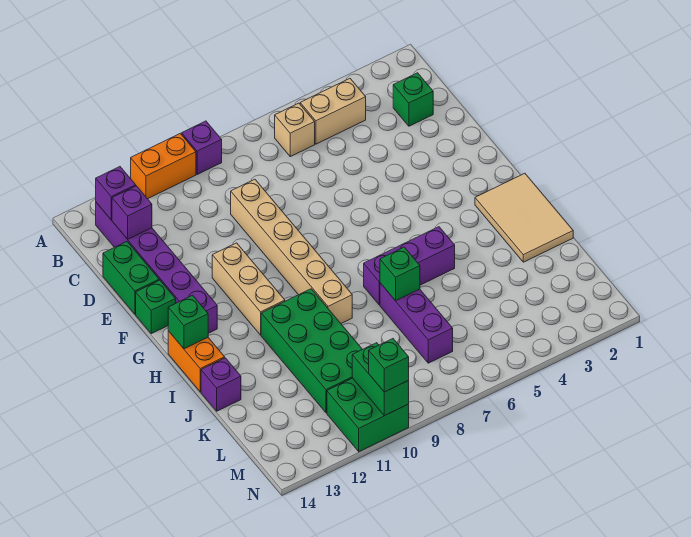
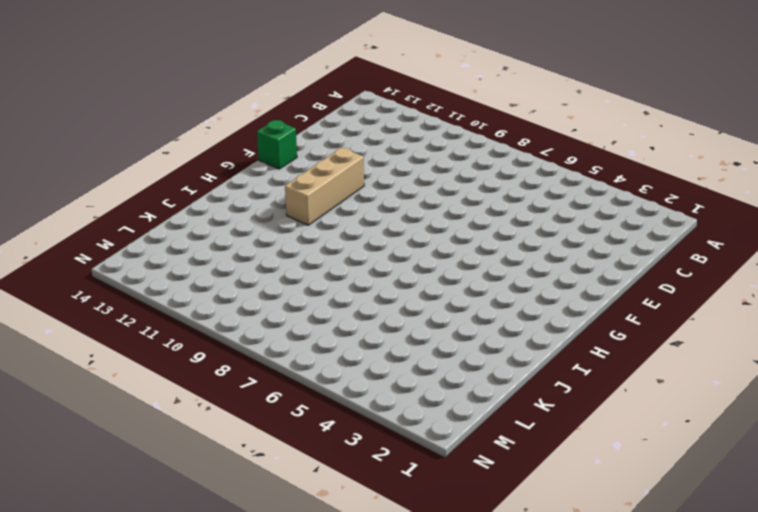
none -> purple 1x1 brick [182,121,222,174]
none -> orange 1x2 brick [131,133,196,199]
none -> tan 1x2 brick [300,79,366,144]

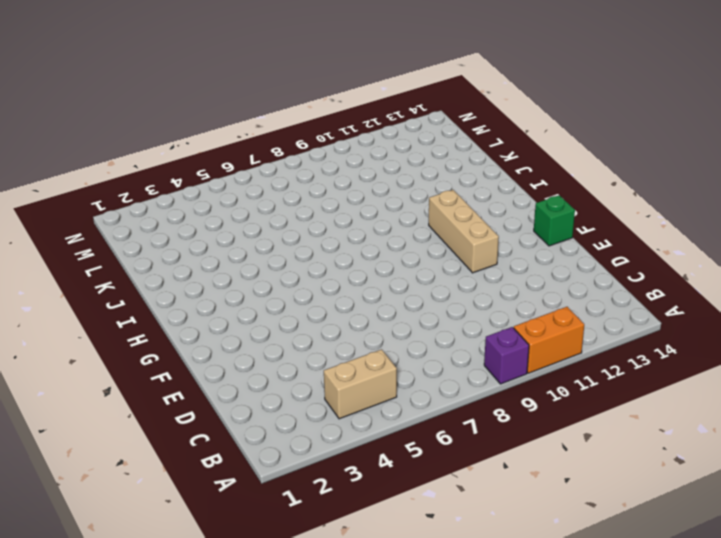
none -> tan 1x1 brick [275,103,315,157]
none -> purple 1x6 brick [96,203,217,333]
none -> green 1x1 brick [393,73,433,126]

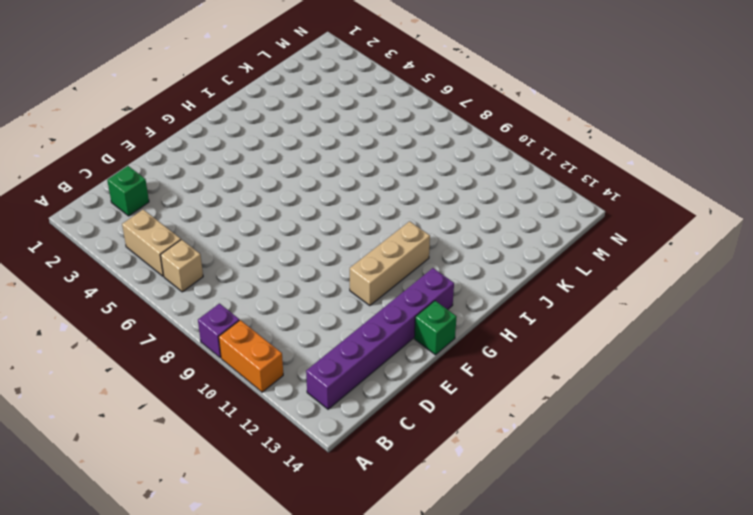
none -> tan 1x6 brick [231,179,352,323]
none -> green 1x2 brick [103,242,159,314]
none -> tan 2x3 tile [475,173,573,262]

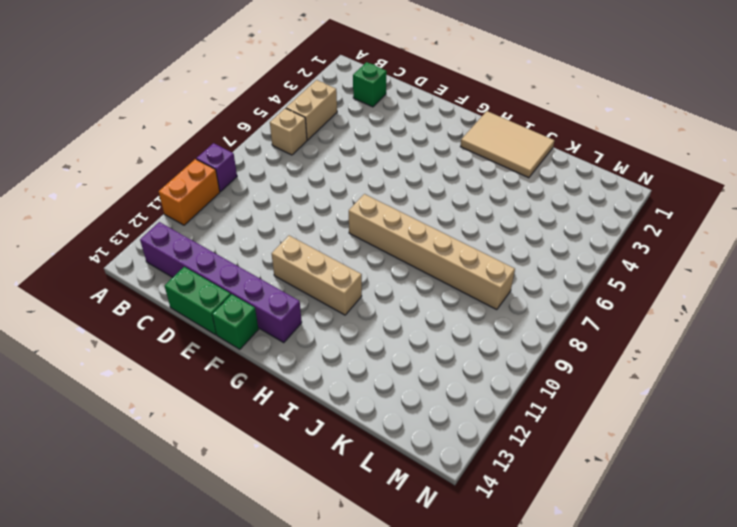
tan 1x6 brick [349,194,515,310] -> tan 1x6 brick moved to [231,179,352,323]
none -> orange 1x2 brick [168,331,225,392]
none -> purple 1x3 brick [364,227,455,305]
none -> green 2x4 brick [261,289,362,413]

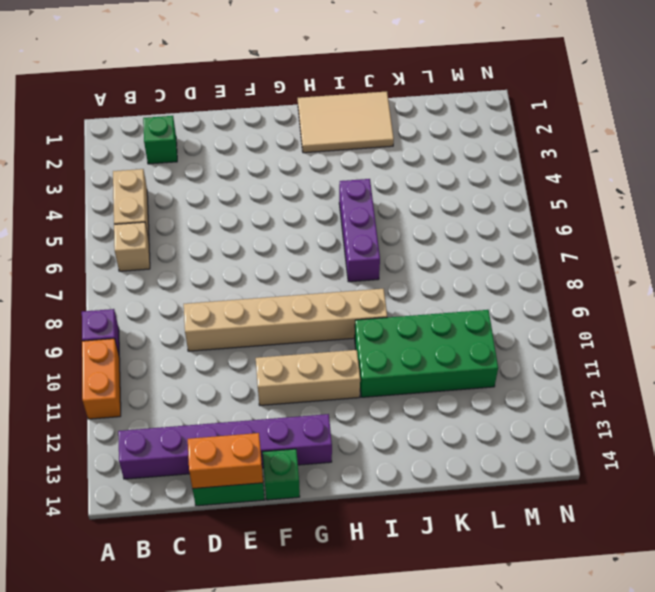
orange 1x2 brick [188,433,263,489] -> orange 1x2 brick moved to [168,331,225,392]
none -> purple 1x3 brick [380,283,453,363]
none -> purple 1x1 brick [201,358,241,411]
none -> green 2x2 brick [327,378,409,452]

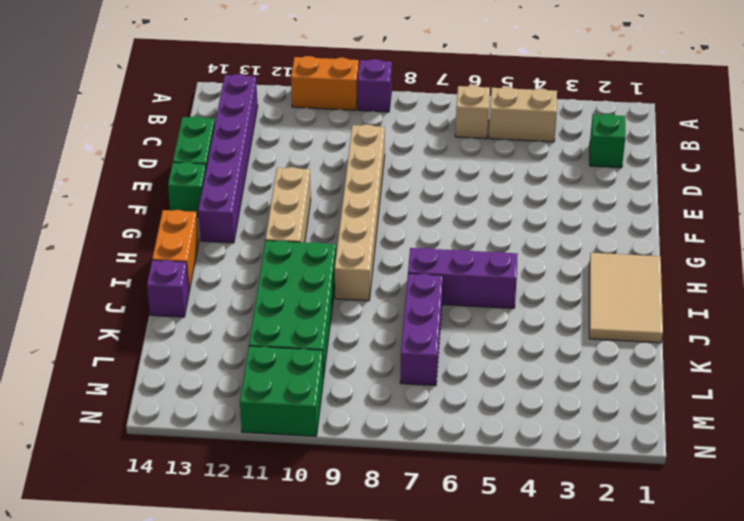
none -> purple 1x1 brick [96,167,136,220]
none -> purple 1x1 brick [112,186,152,239]
none -> green 1x1 brick [168,295,208,349]

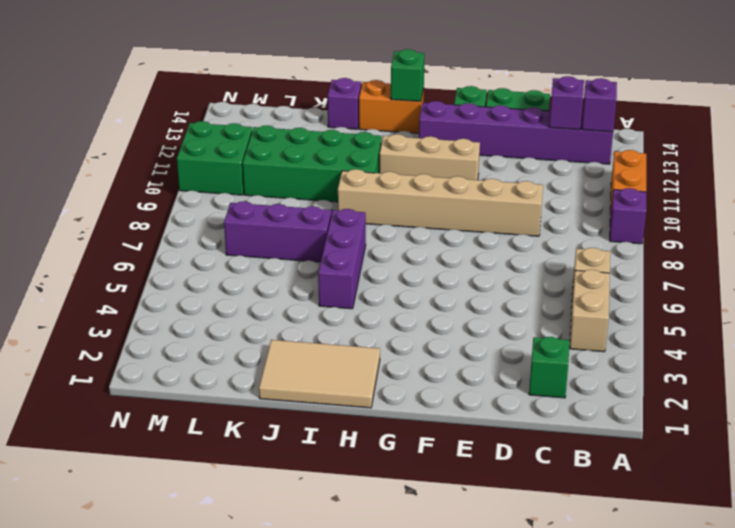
none -> green 1x1 brick [380,247,420,301]
none -> green 1x2 brick [352,343,409,416]
none -> green 1x1 brick [369,339,409,392]

